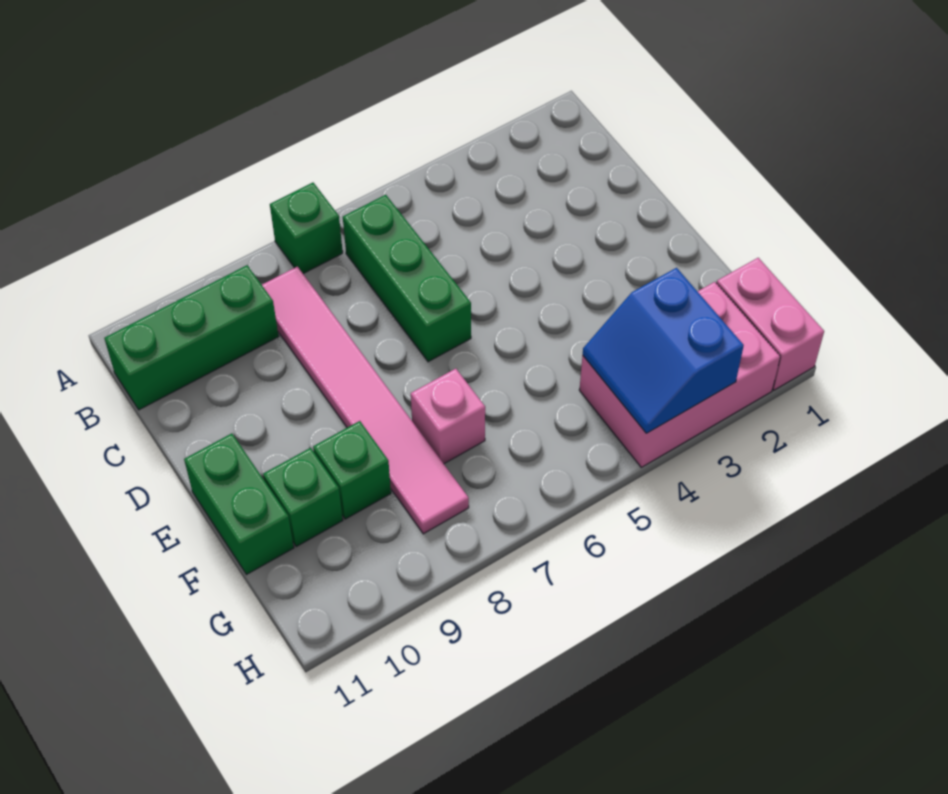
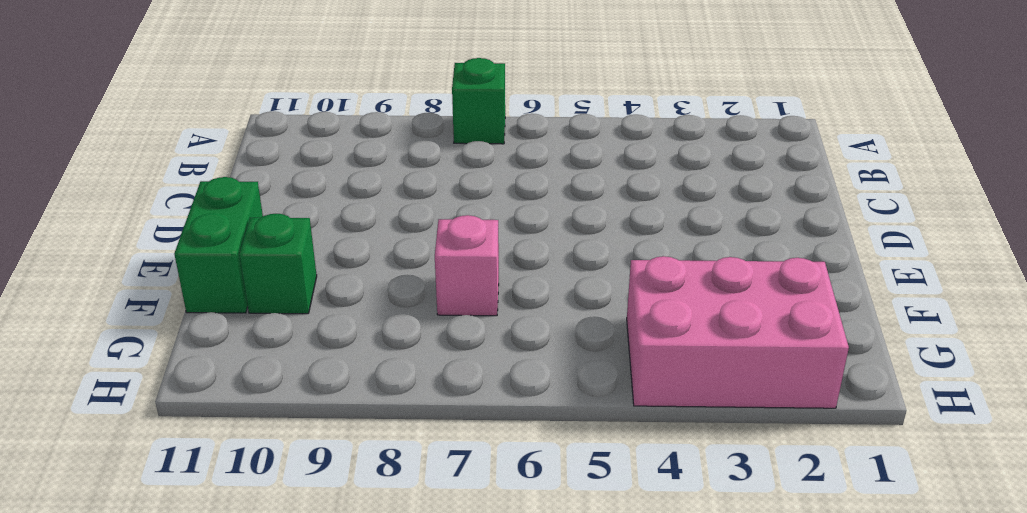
none -> green 1x3 brick [343,195,471,362]
none -> pink 1x6 tile [262,267,469,534]

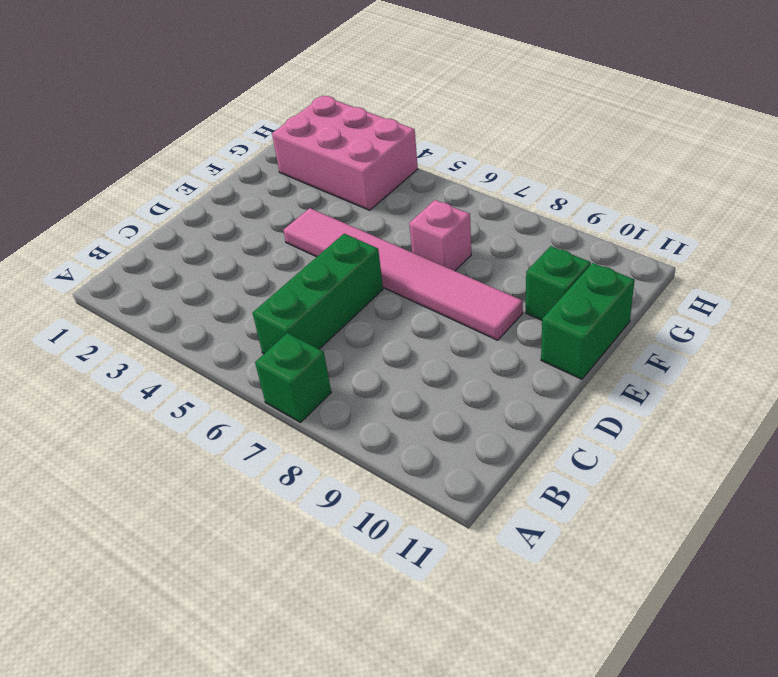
pink 1x6 tile [283,208,523,340] -> pink 1x6 tile turned to [262,267,469,534]
none -> green 1x3 brick [104,265,279,410]
none -> green 1x1 brick [313,421,391,519]

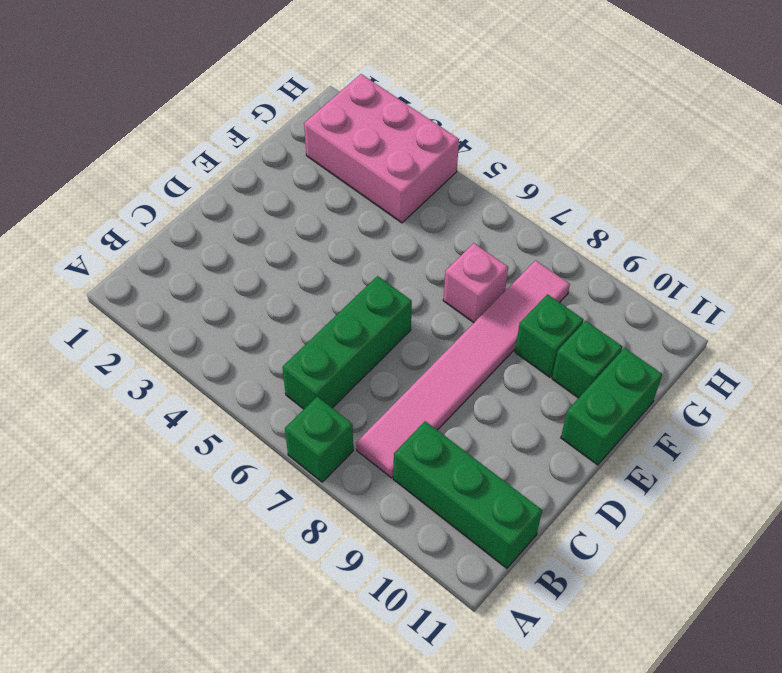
none -> pink 1x2 brick [717,258,824,390]
none -> blue 2x2 slope [583,268,744,433]

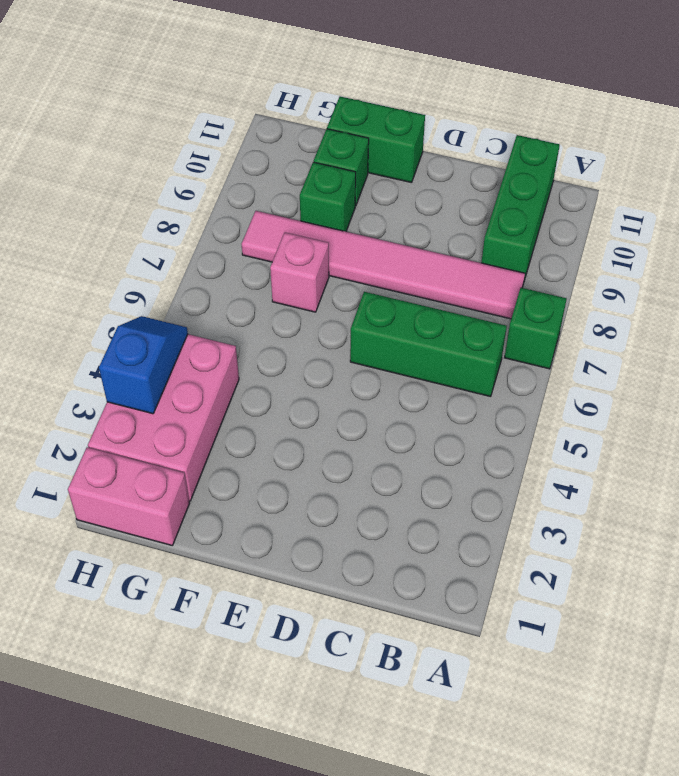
blue 1x2 slope [99,316,188,414] -> blue 2x2 slope [583,268,744,433]

